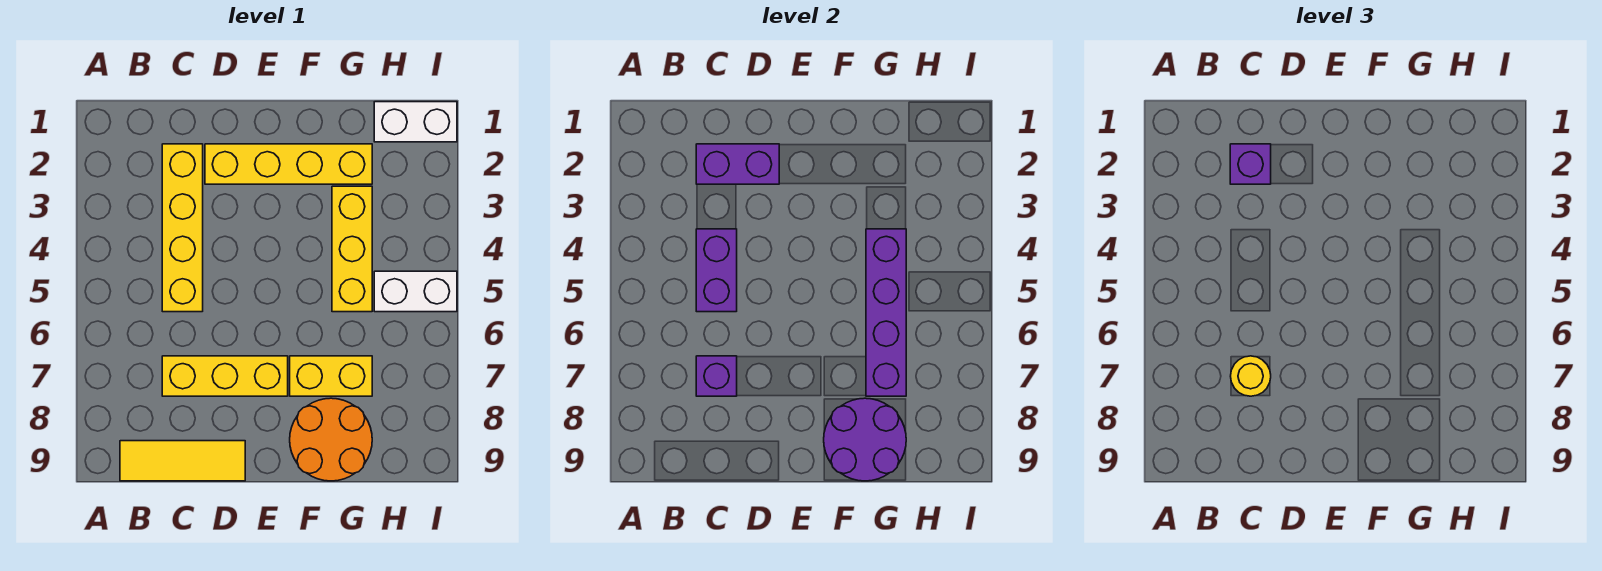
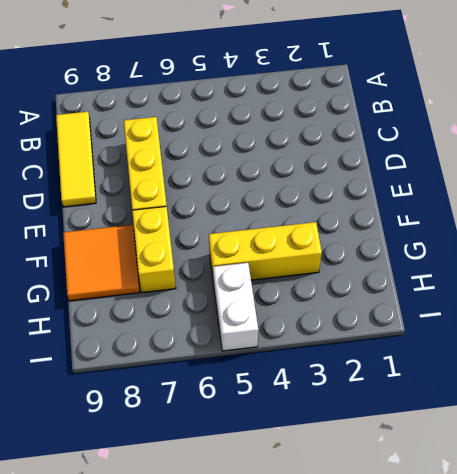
orange 2x2 tile [63,225,140,301] -> orange 2x2 round brick [290,398,372,481]
none -> yellow 1x4 brick [162,144,203,312]
none -> yellow 1x4 brick [205,144,372,184]
none -> white 1x2 brick [374,102,457,142]

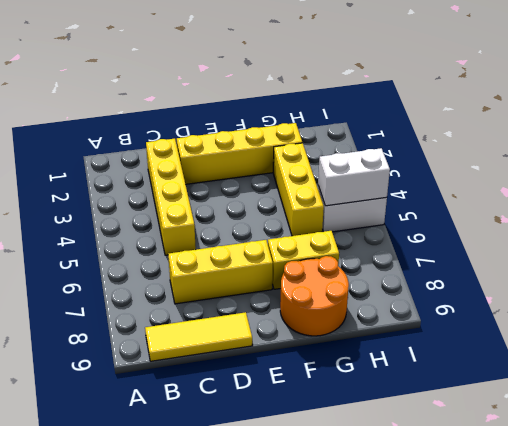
white 1x2 brick [318,148,390,206] -> white 1x2 brick moved to [374,102,457,142]
none -> purple 1x2 brick [696,144,779,184]
none -> purple 1x2 brick [696,229,737,312]
none -> purple 1x1 brick [696,356,737,396]

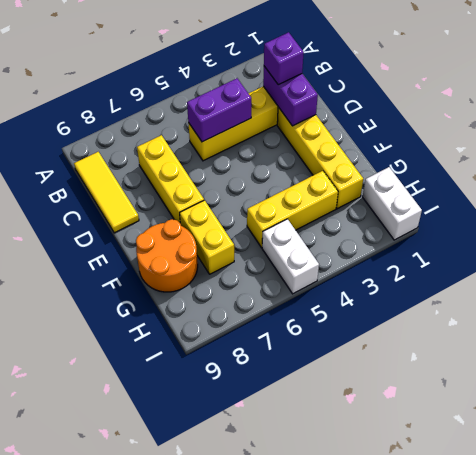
none -> purple 1x1 brick [696,356,737,396]
none -> purple 2x2 round brick [824,398,906,481]
none -> purple 1x4 brick [866,229,906,396]

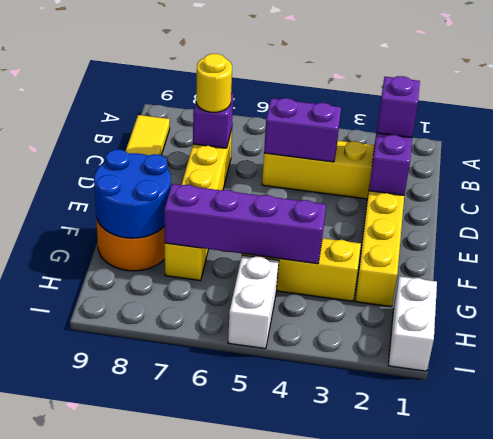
blue 2x2 round brick [94,149,171,238] -> purple 2x2 round brick [824,398,906,481]

